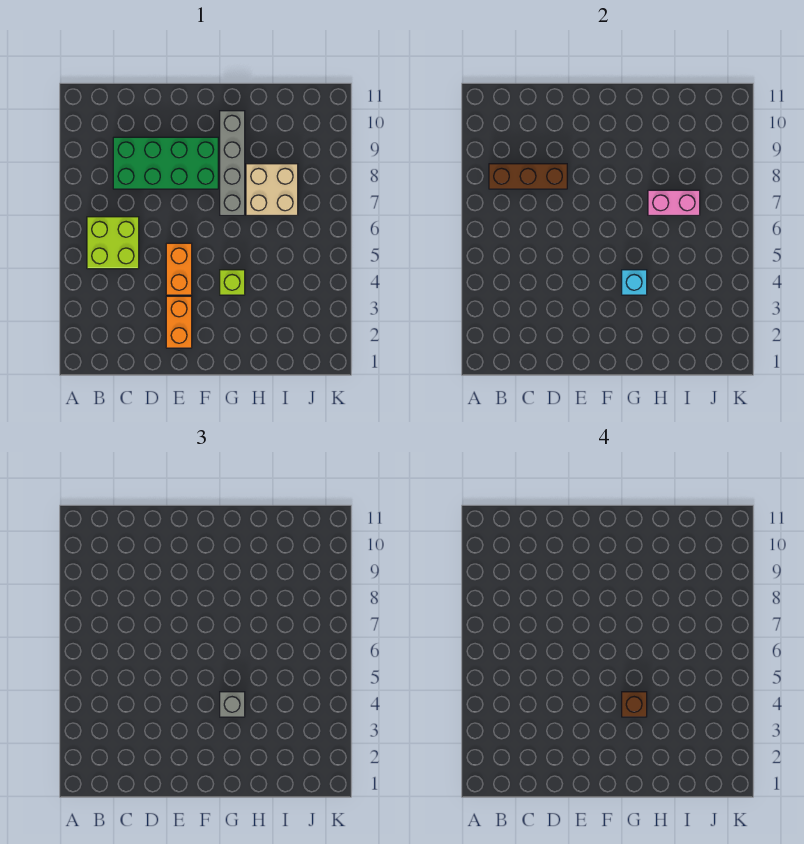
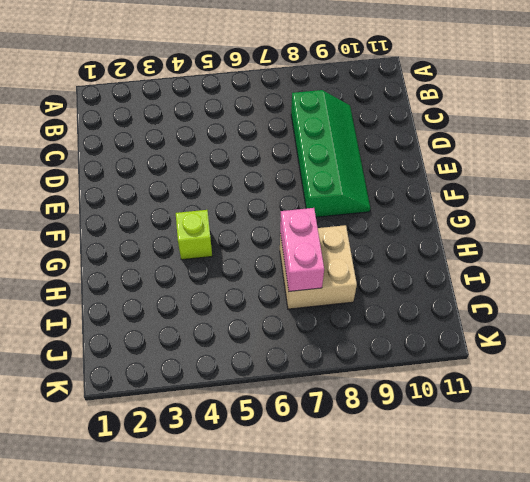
green 2x4 slope [291,90,370,217] -> green 2x4 brick [113,137,218,189]
none -> lime 2x2 brick [87,217,139,269]
none -> orange 1x2 brick [166,296,192,348]
none -> orange 1x2 brick [166,243,192,295]

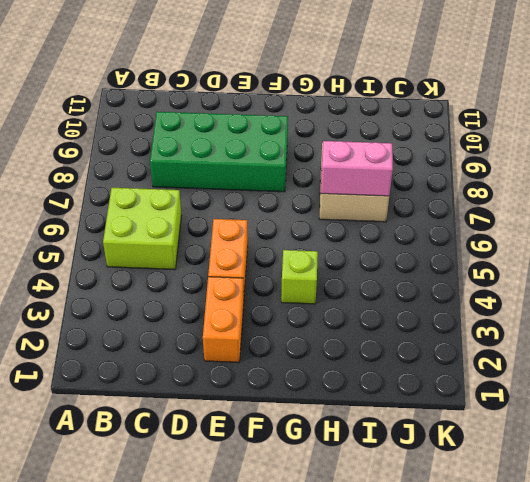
none -> grey 1x4 brick [220,111,245,215]
none -> brown 1x3 brick [489,164,567,189]
none -> cyan 1x1 brick [622,270,647,295]

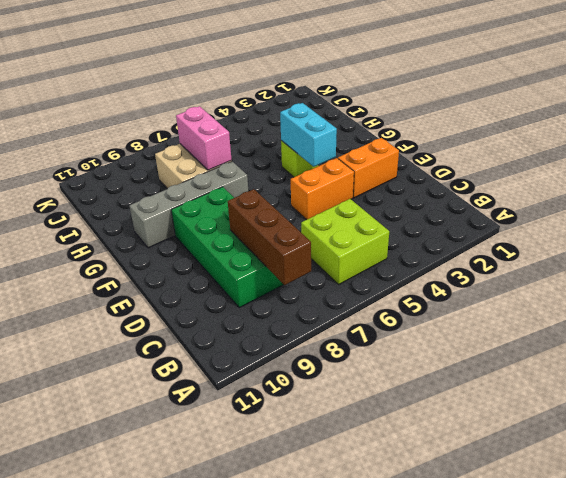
cyan 1x2 brick [280,103,337,167] -> cyan 1x1 brick [622,270,647,295]
none -> grey 1x1 brick [220,692,245,717]
none -> brown 1x1 brick [622,692,647,717]

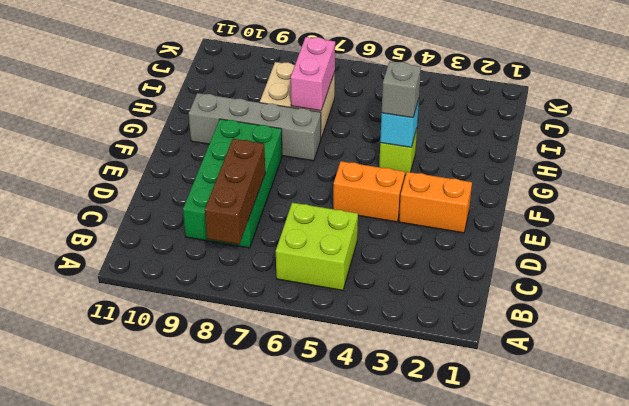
none -> brown 1x1 brick [622,692,647,717]

